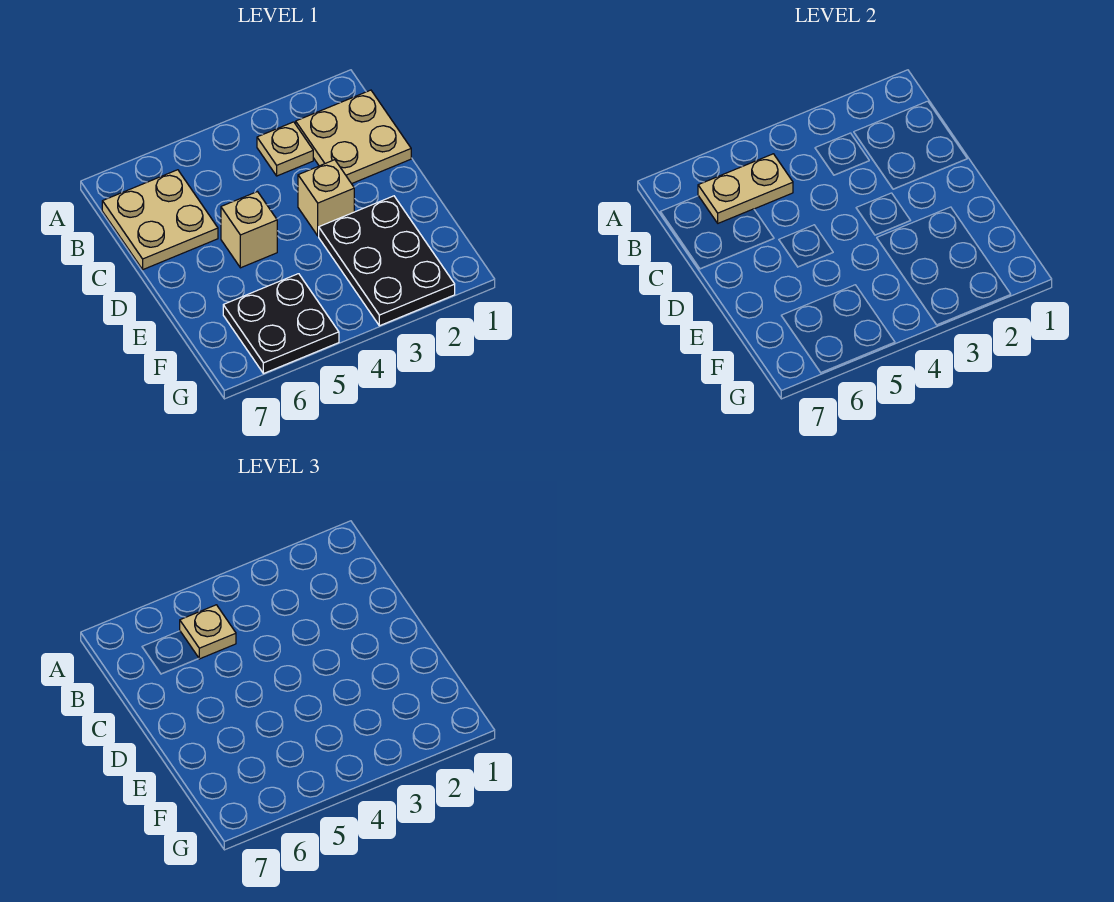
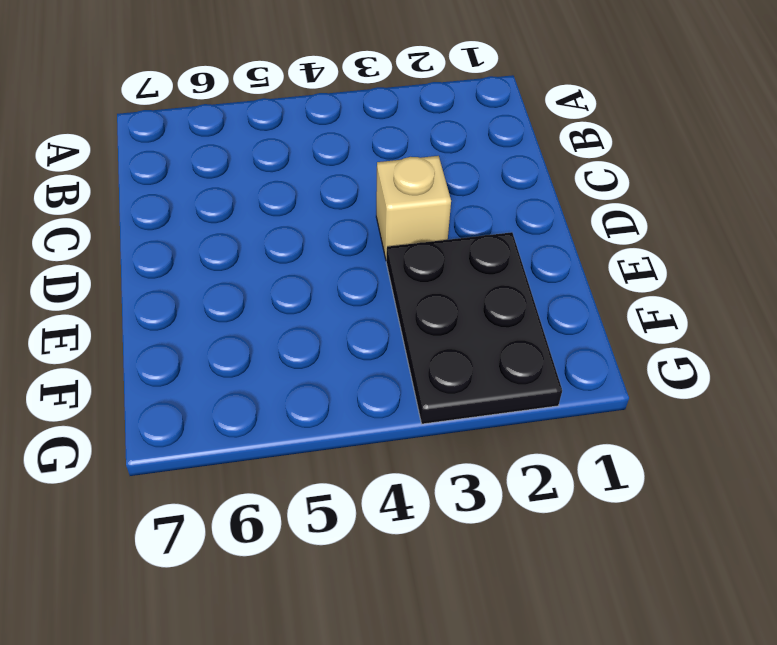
none -> tan 2x2 plate [296,90,411,184]
none -> tan 1x1 plate [257,122,313,176]

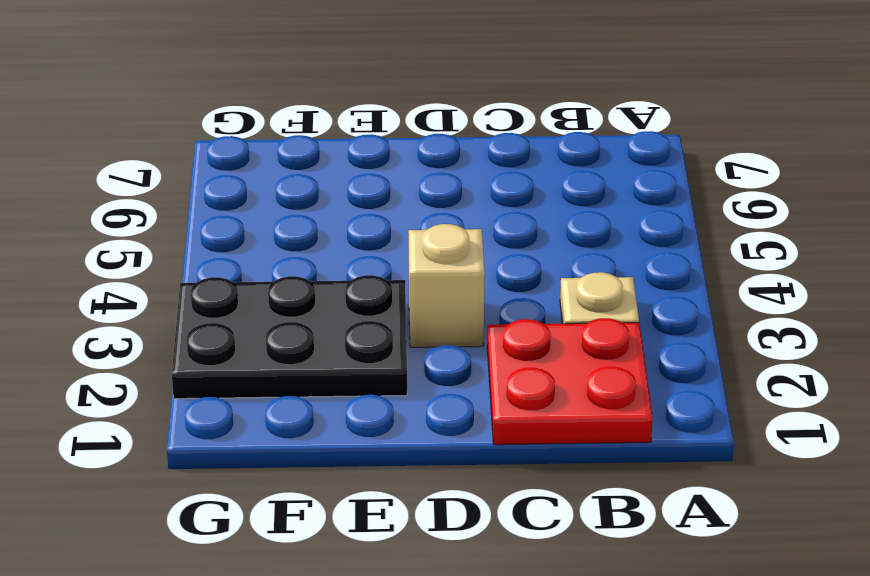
red 2x2 plate [487,318,653,445] -> tan 2x2 plate [296,90,411,184]
none -> tan 2x2 plate [102,170,218,269]
none -> tan 1x1 brick [221,192,277,268]

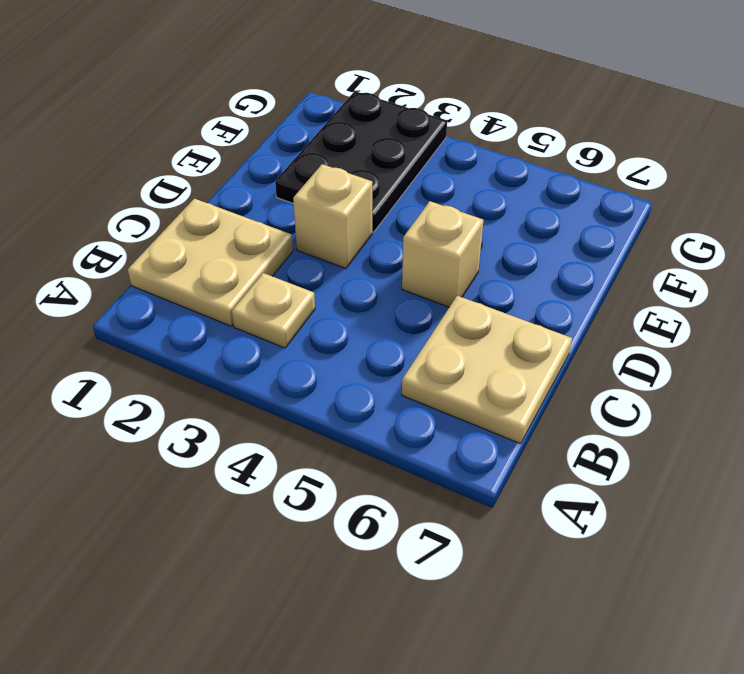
none -> black 2x2 plate [223,274,339,374]
none -> tan 1x2 plate [698,154,793,223]

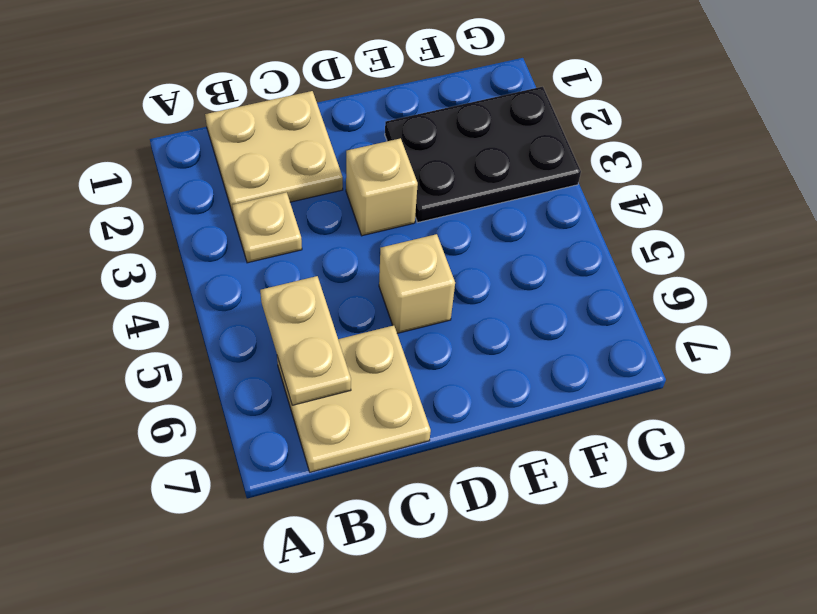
none -> black 2x2 plate [223,274,339,374]
none -> tan 1x1 plate [180,605,236,659]

